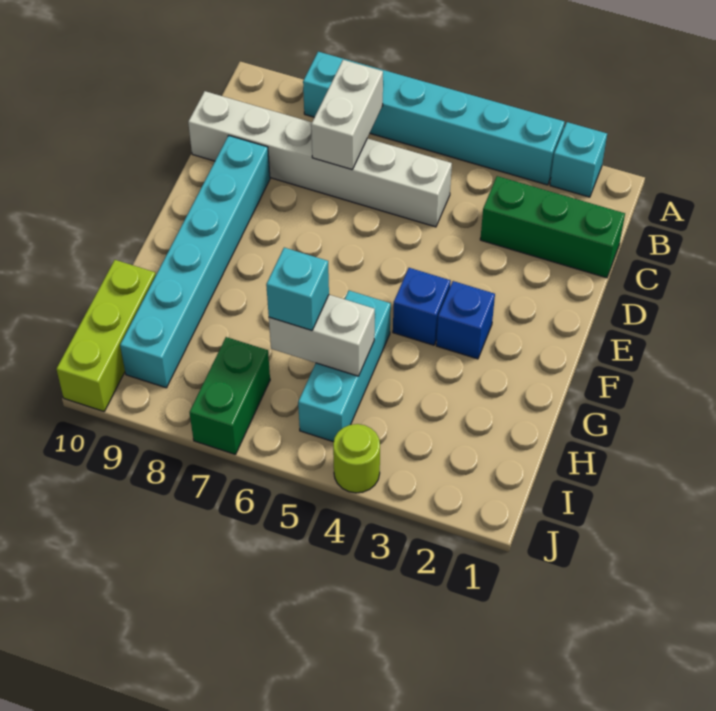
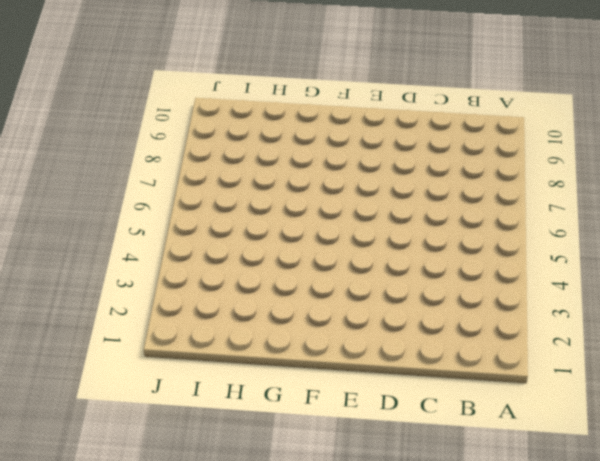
none -> cyan 1x1 brick [550,122,607,197]
none -> cyan 1x6 brick [303,52,564,185]
none -> green 1x3 brick [480,176,625,278]

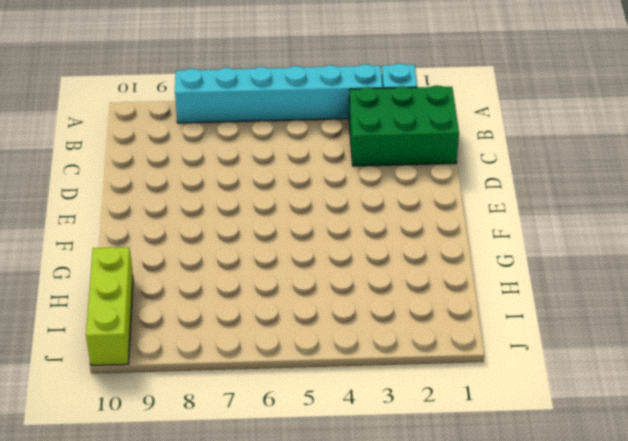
green 2x3 brick [349,85,459,166] -> green 1x3 brick [480,176,625,278]
none -> white 1x6 brick [188,91,452,227]
none -> cyan 1x6 brick [120,136,270,388]
none -> blue 1x1 brick [436,281,495,359]

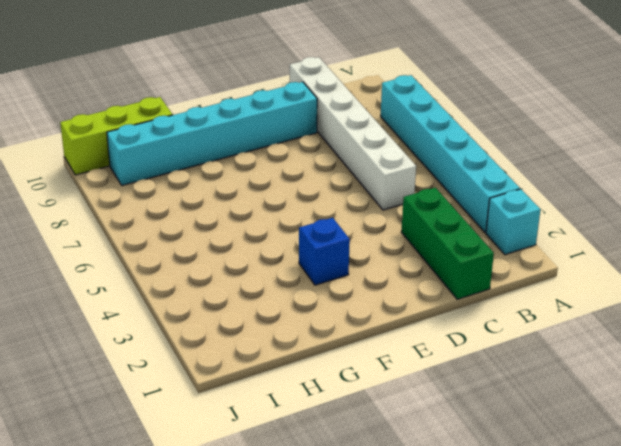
none -> blue 1x1 brick [393,268,451,345]
none -> cyan 1x3 brick [298,291,391,442]
none -> green 1x2 brick [190,337,270,455]

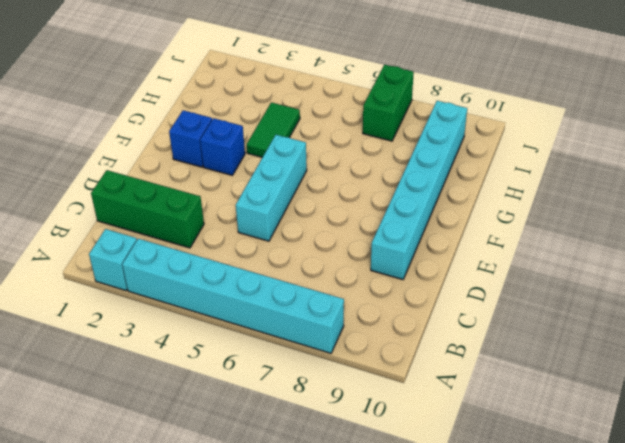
cyan 1x3 brick [236,135,307,241] -> cyan 1x3 brick moved to [298,291,391,442]
blue 1x1 brick [169,110,212,167] -> blue 1x1 brick moved to [393,268,451,345]
green 1x2 tile [246,102,300,157] -> none
none -> white 1x6 brick [188,91,452,227]
none -> lime 1x3 brick [56,260,156,411]
none -> lime 1x1 round brick [333,424,380,493]

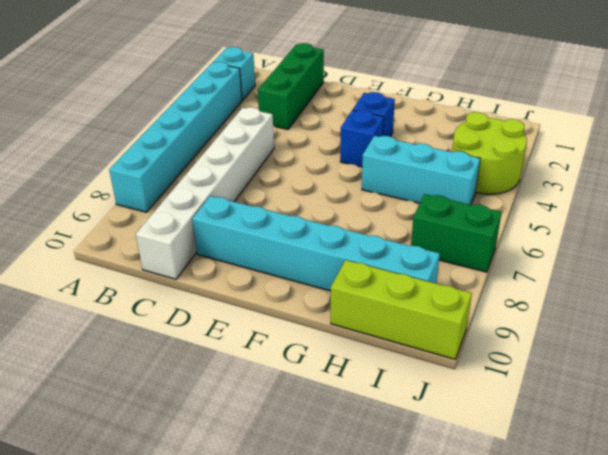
lime 2x2 round brick [452,112,527,194] -> lime 1x1 round brick [333,424,380,493]
none -> white 1x2 brick [311,60,383,170]
none -> white 1x2 brick [269,295,375,376]
none -> cyan 1x1 brick [266,248,329,331]

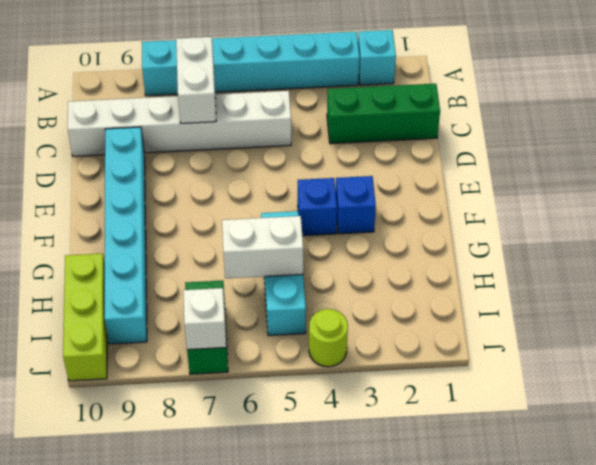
white 1x1 brick [183,288,226,350] -> none
none -> cyan 1x1 brick [266,248,329,331]

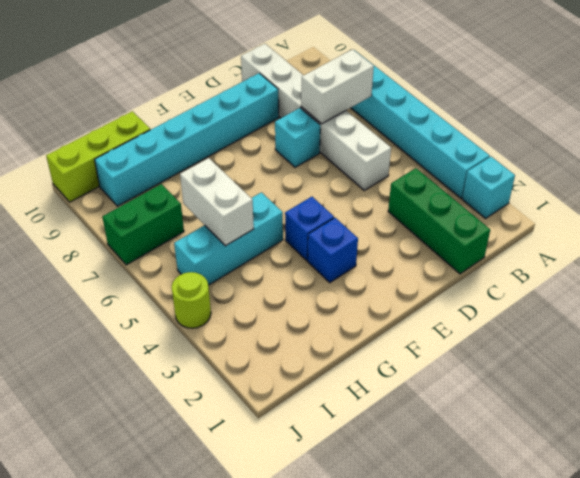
cyan 1x1 brick [275,108,320,167] -> cyan 1x1 brick moved to [266,248,329,331]

